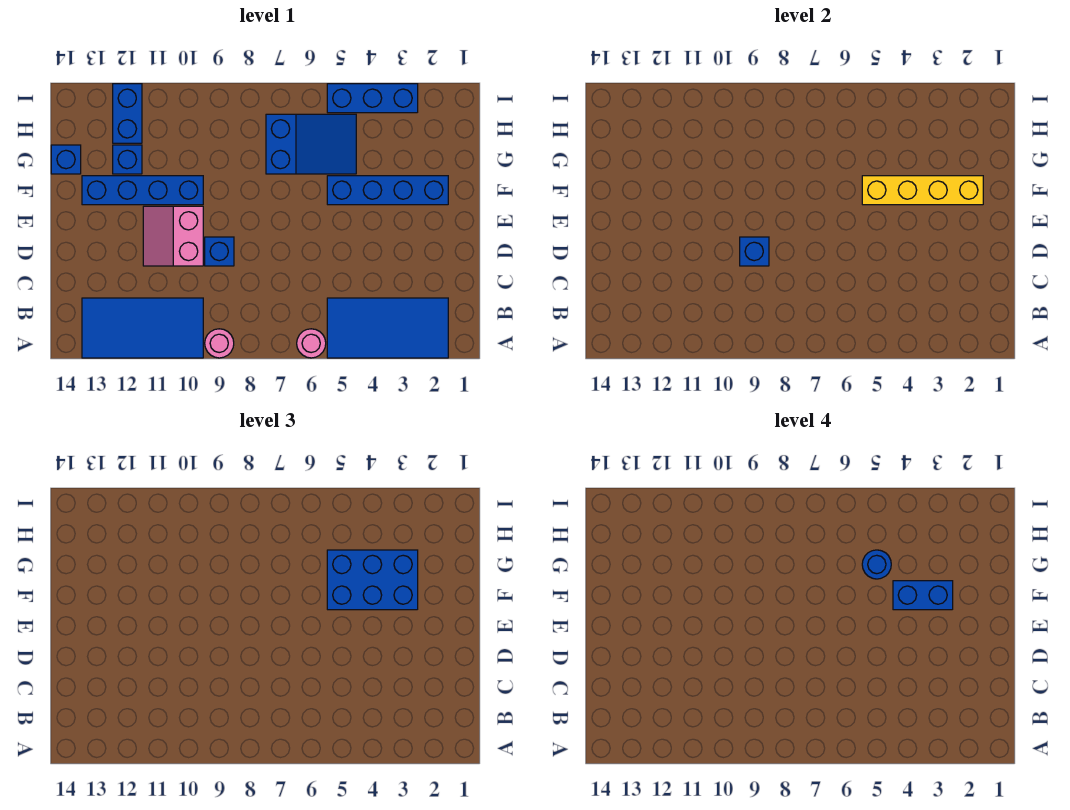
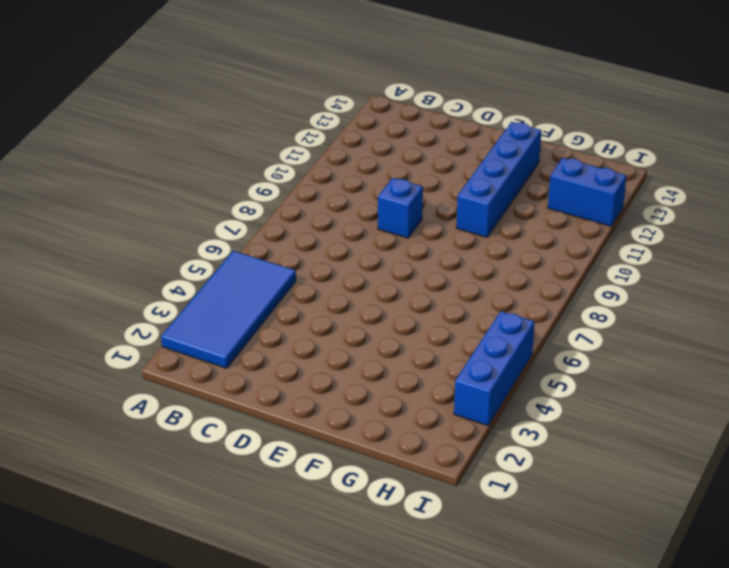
none -> pink 1x1 round brick [297,329,326,358]
none -> pink 1x1 round brick [205,329,234,358]
none -> blue 2x4 tile [82,298,203,358]

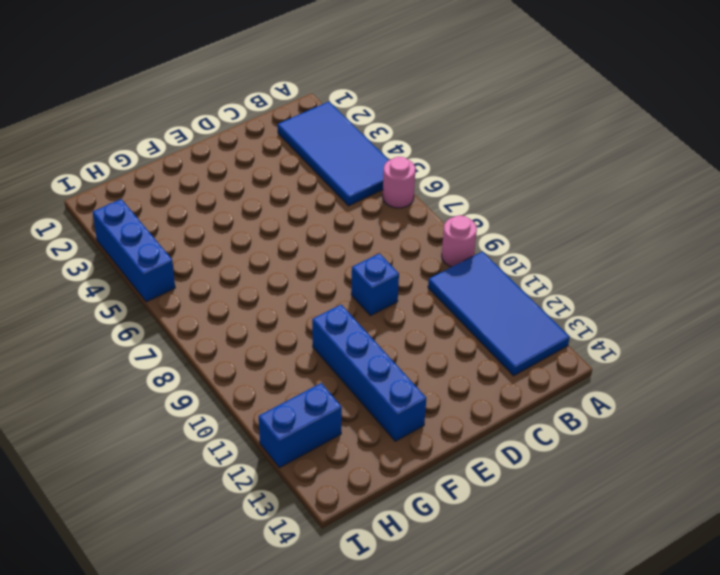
none -> pink 2x2 slope [143,206,203,266]
none -> blue 1x4 brick [327,176,448,205]
none -> blue 2x3 slope [266,114,356,174]

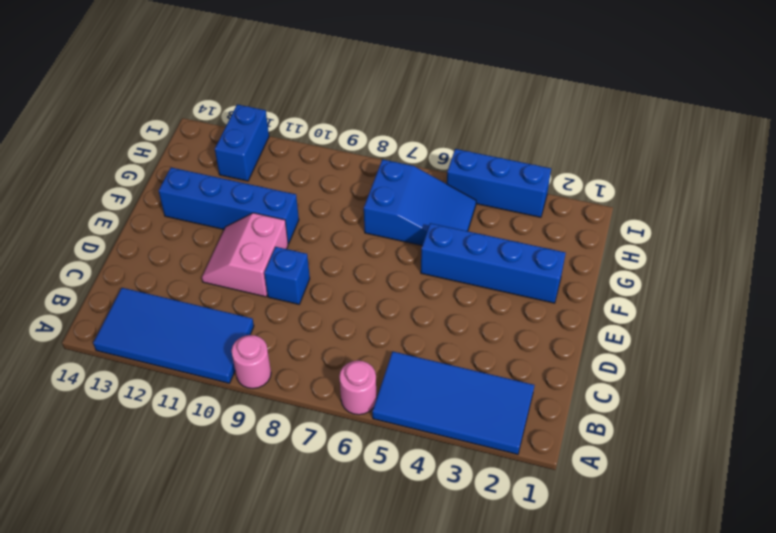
none -> blue 1x1 brick [113,145,142,174]
none -> blue 1x1 brick [51,145,81,174]
none -> blue 1x1 brick [740,237,769,266]

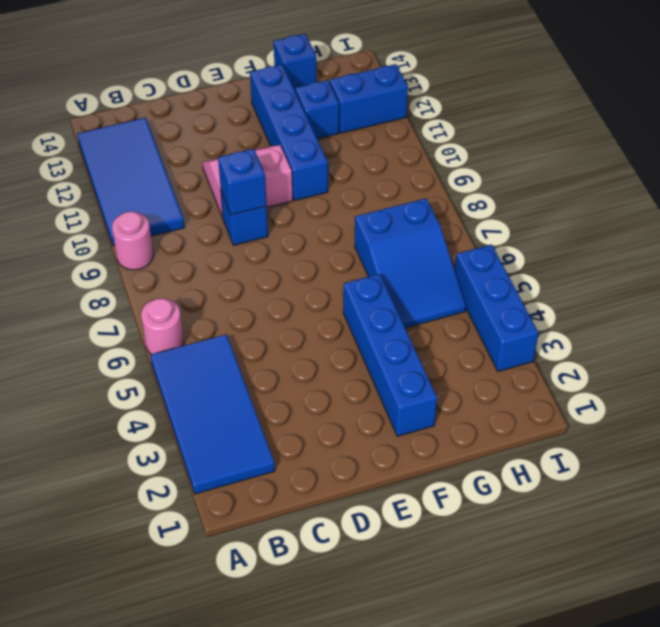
none -> yellow 1x4 brick [862,176,983,205]
none -> blue 2x3 brick [327,550,418,610]
none -> blue 1x2 brick [893,581,953,610]

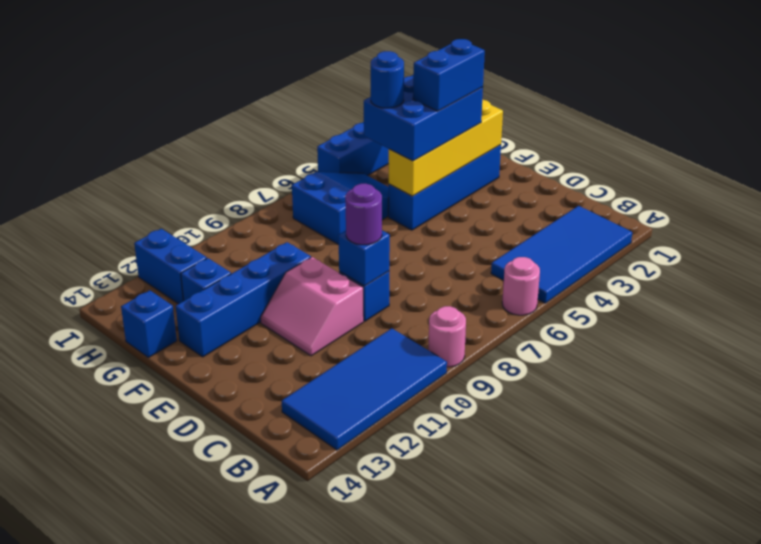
purple 1x1 round brick [345,184,382,245] -> none

